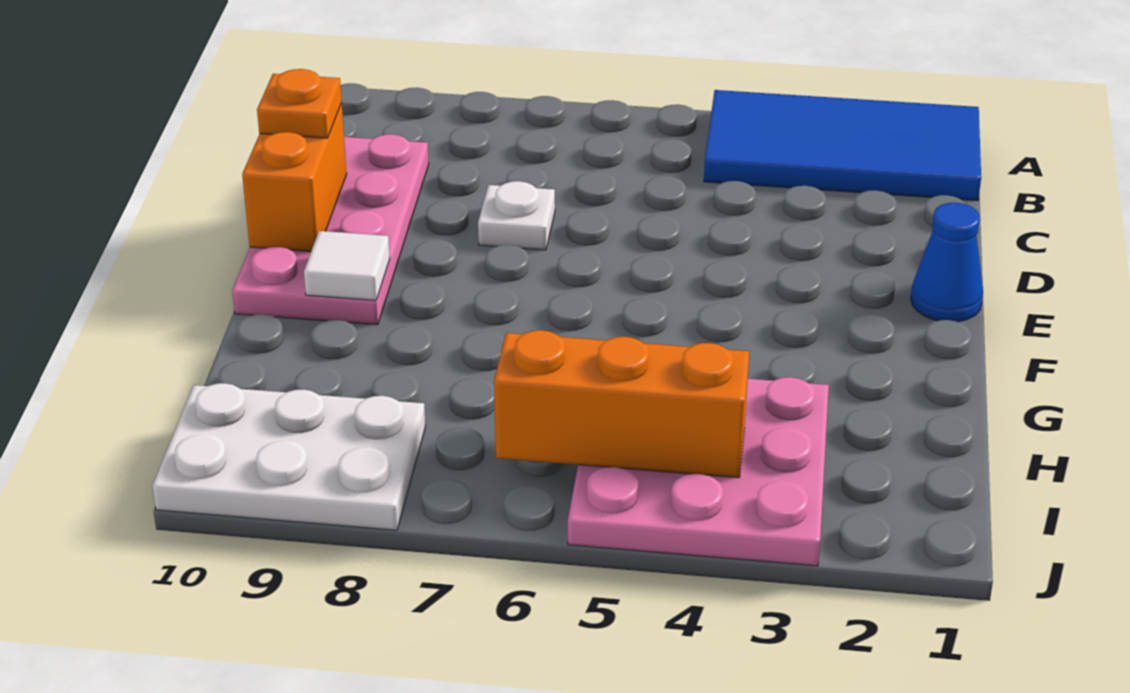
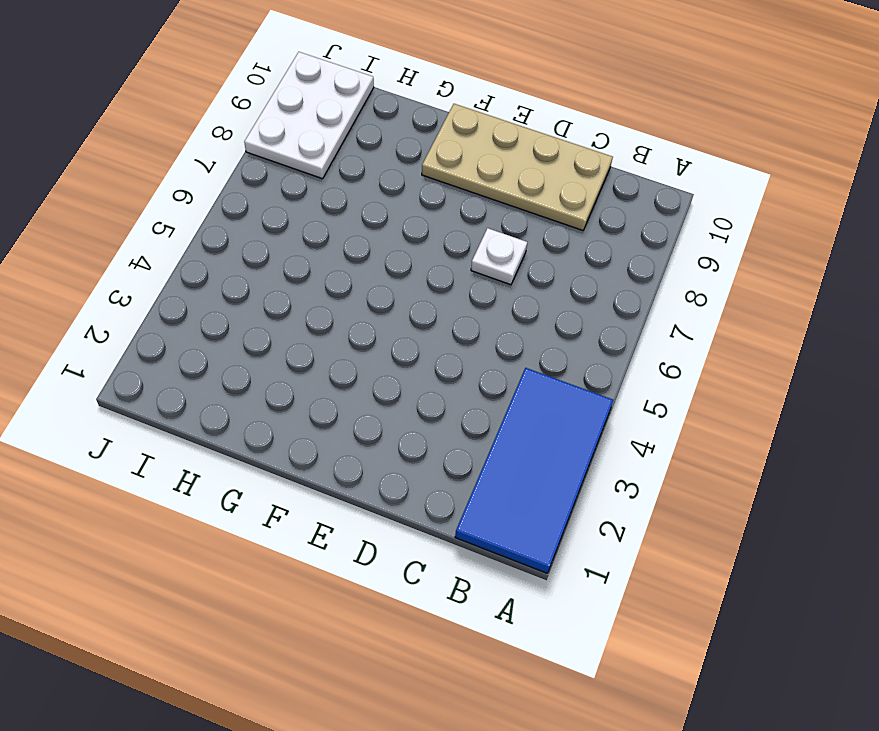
tan 2x4 plate [422,104,613,230] -> pink 2x4 plate [232,134,429,325]
none -> blue 1x1 cone [911,203,983,322]
none -> pink 3x3 plate [568,377,829,566]

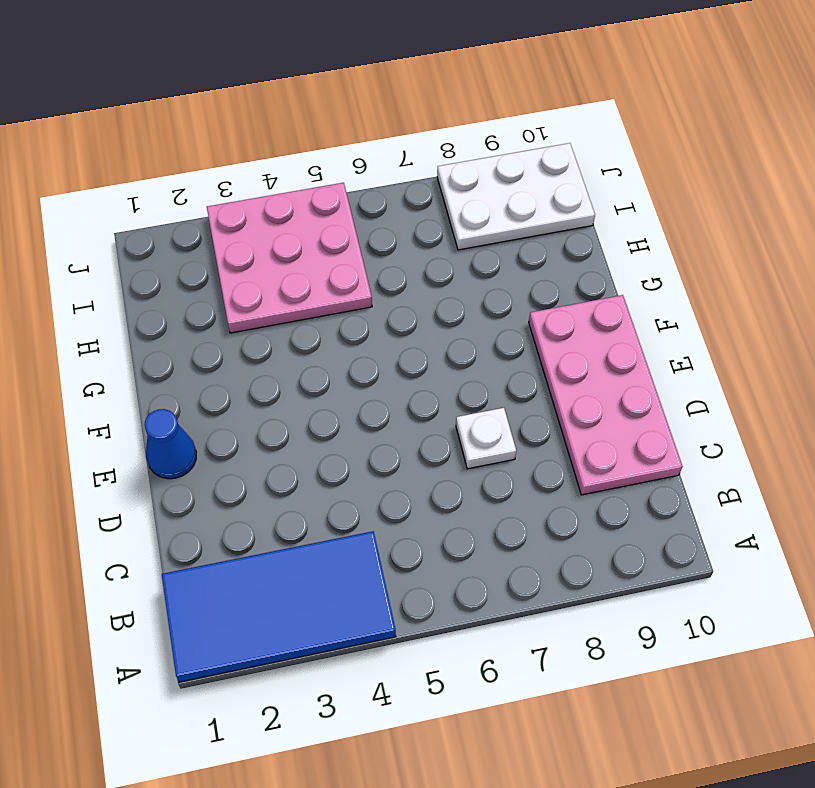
none -> orange 1x2 brick [242,104,347,252]
none -> white 1x1 tile [304,231,390,300]

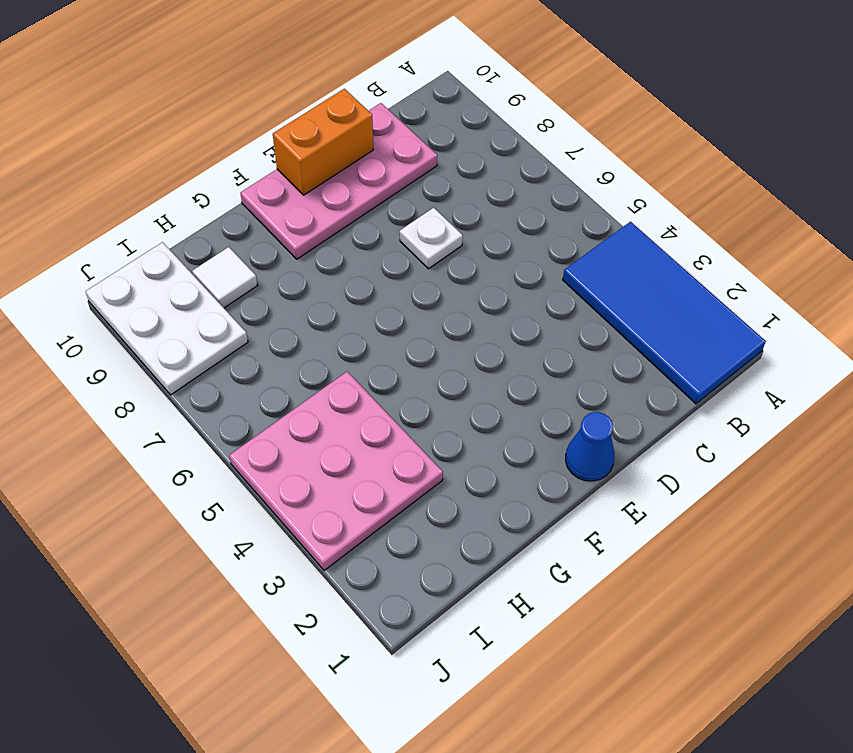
white 1x1 tile [192,247,257,308] -> white 1x1 tile moved to [304,231,390,300]
none -> orange 1x3 brick [494,330,749,478]
none -> orange 1x1 plate [257,69,342,138]

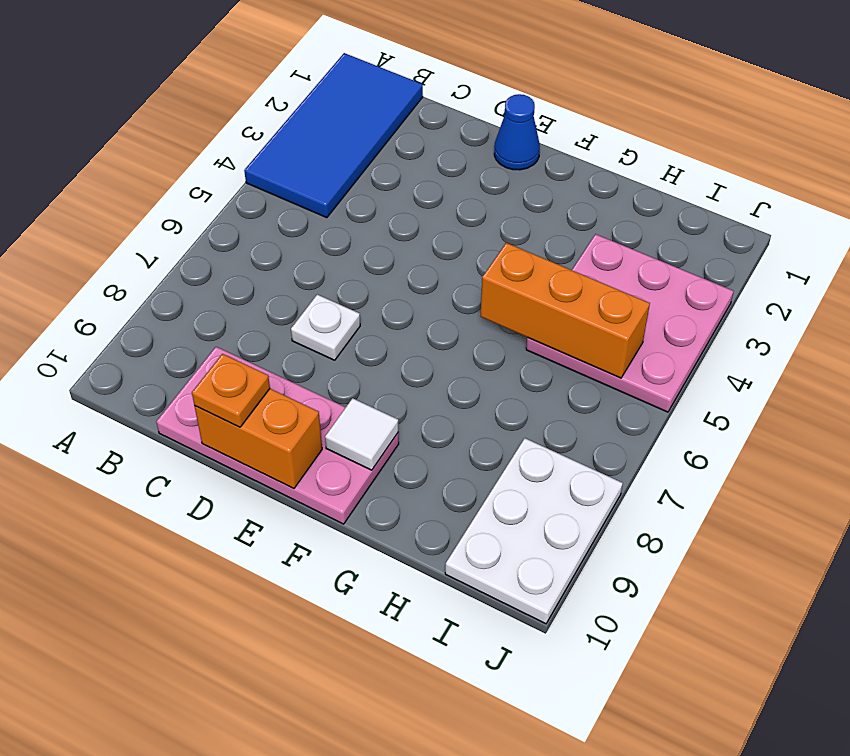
orange 1x3 brick [480,243,650,378] -> orange 1x3 brick turned to [494,330,749,478]

